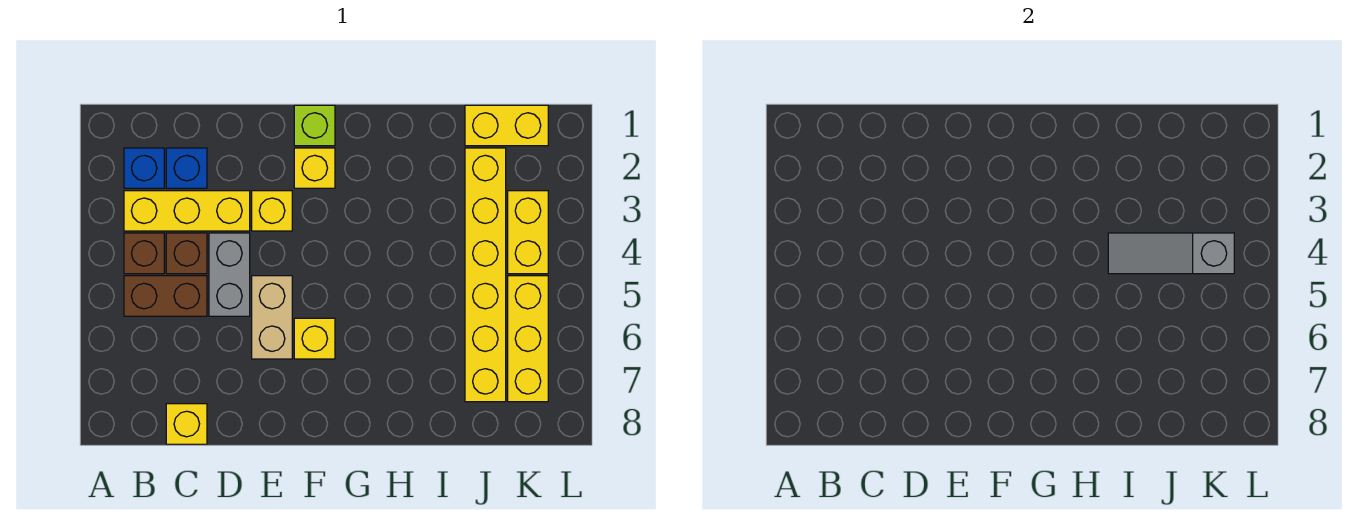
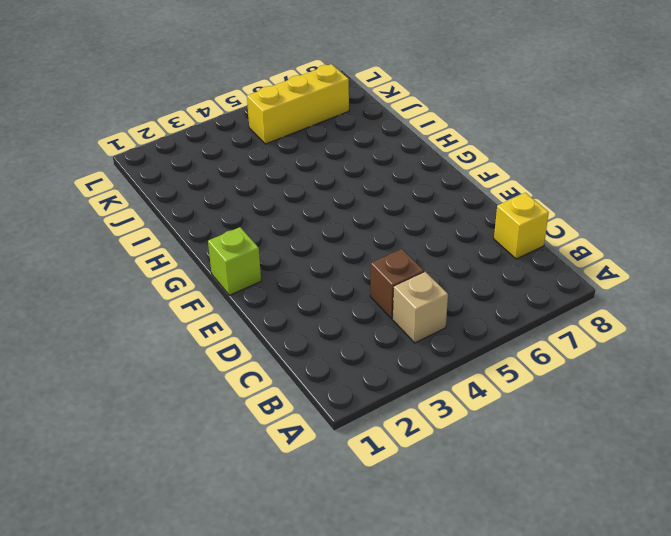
tan 1x1 brick [393,272,448,343] -> brown 1x1 brick [124,233,164,274]
none -> blue 1x1 brick [124,148,164,188]
none -> yellow 1x3 brick [124,191,250,231]
none -> brown 1x2 brick [124,276,207,316]

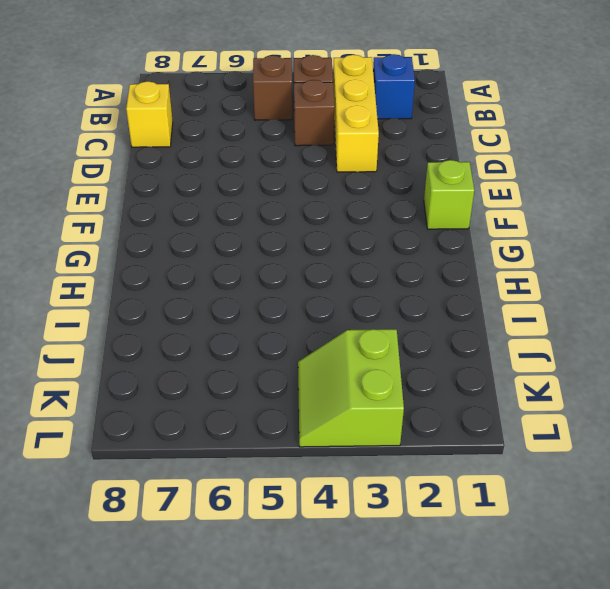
brown 1x1 brick [253,55,292,120] -> brown 1x2 brick [124,276,207,316]
lime 2x2 slope [298,329,404,447] -> yellow 1x2 brick [508,191,548,274]
none -> blue 1x1 brick [166,148,207,188]
none -> grey 1x2 brick [209,233,250,316]
none -> yellow 1x1 brick [252,191,292,231]

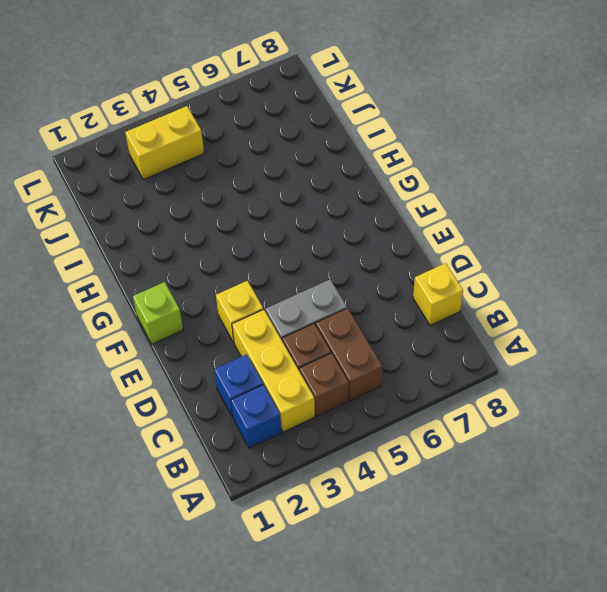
none -> tan 1x2 brick [252,276,292,359]
none -> yellow 1x1 brick [294,148,335,188]
none -> yellow 1x1 brick [294,318,335,359]

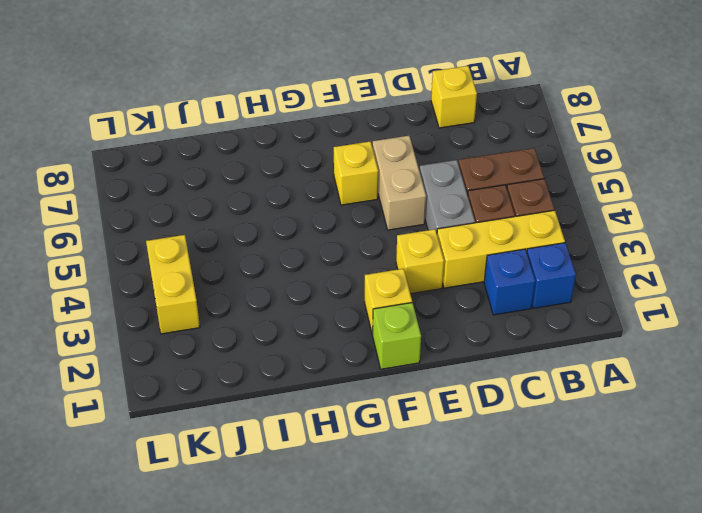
none -> yellow 1x2 brick [465,105,548,146]
none -> yellow 1x6 brick [465,148,506,402]
none -> yellow 1x3 brick [508,276,548,402]

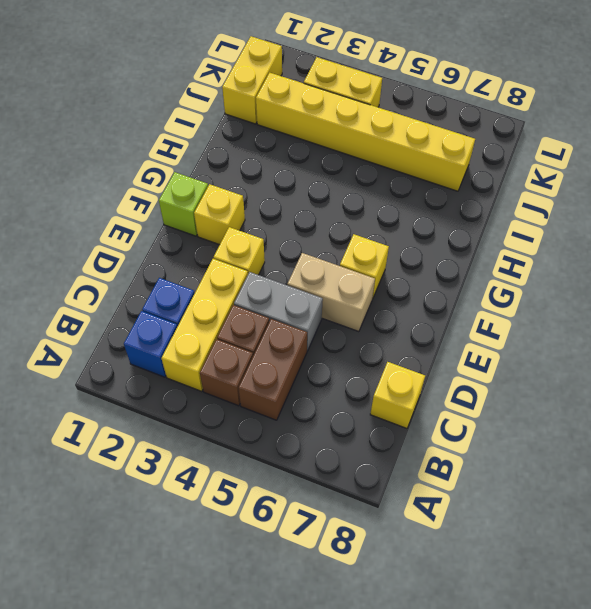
none -> yellow 1x3 brick [508,276,548,402]
none -> grey 1x3 slope [1108,233,1234,274]

